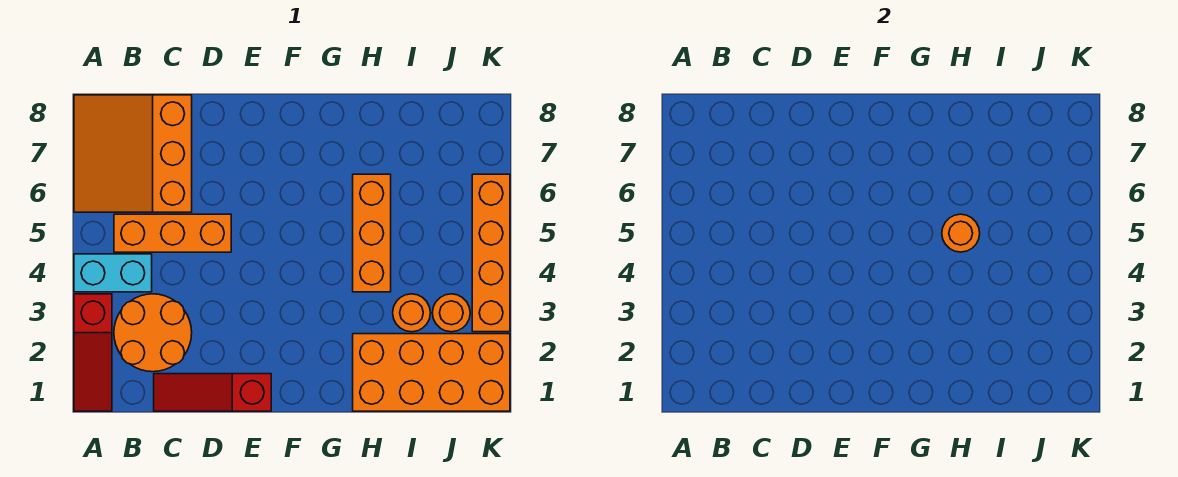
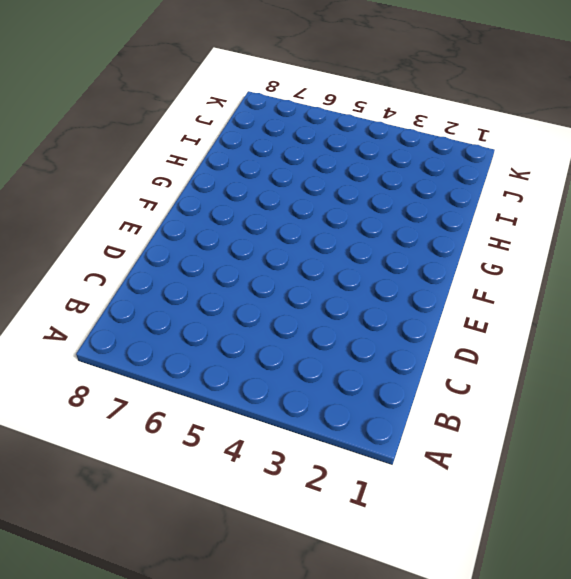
none -> red 1x3 slope [74,294,112,411]
none -> cyan 1x2 brick [74,254,152,292]
none -> orange 3x3 slope [74,95,192,212]

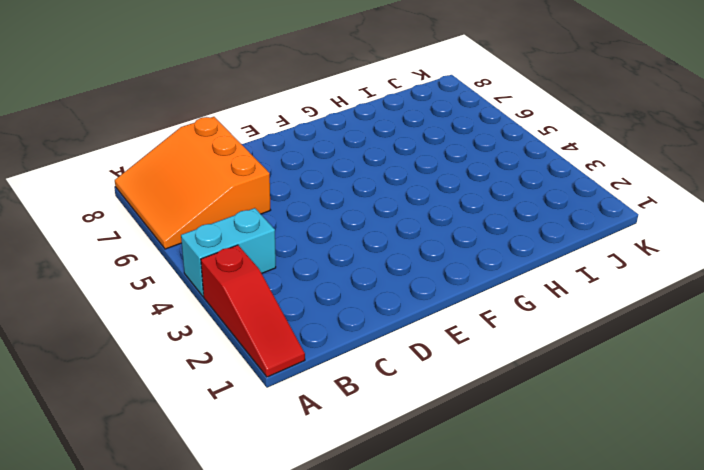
none -> orange 2x2 round brick [114,294,192,372]
none -> orange 1x3 brick [114,214,231,252]
none -> red 1x3 slope [154,374,271,411]

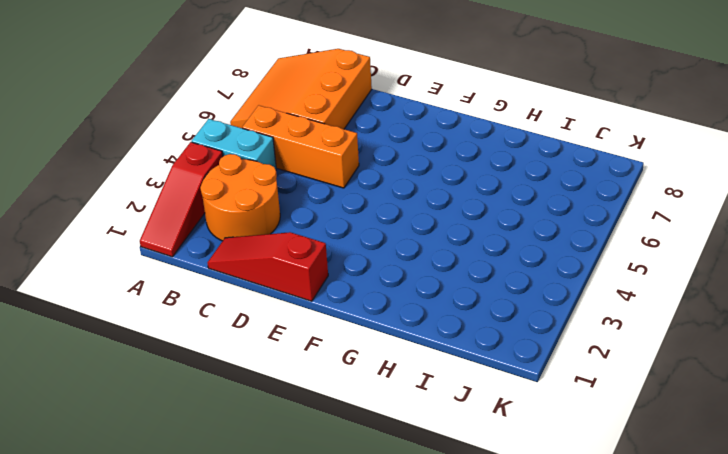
none -> orange 2x4 brick [353,334,510,411]
none -> orange 1x3 brick [353,174,391,292]
none -> orange 1x1 round brick [393,294,430,332]

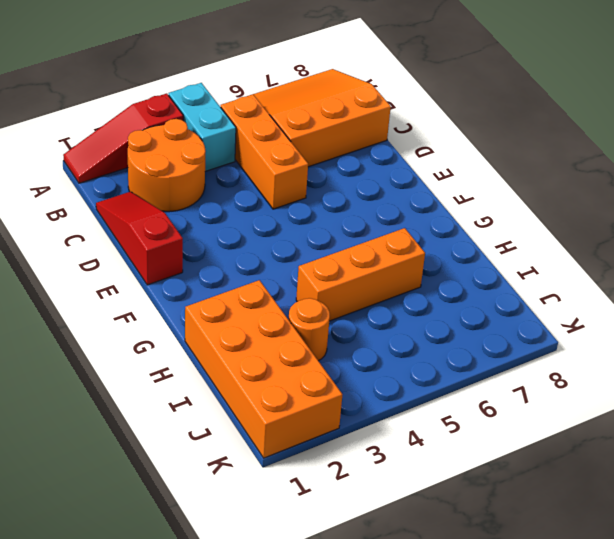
none -> orange 1x1 round brick [432,294,470,332]
none -> orange 1x4 brick [472,174,510,332]
none -> orange 1x1 round brick [942,214,980,252]

